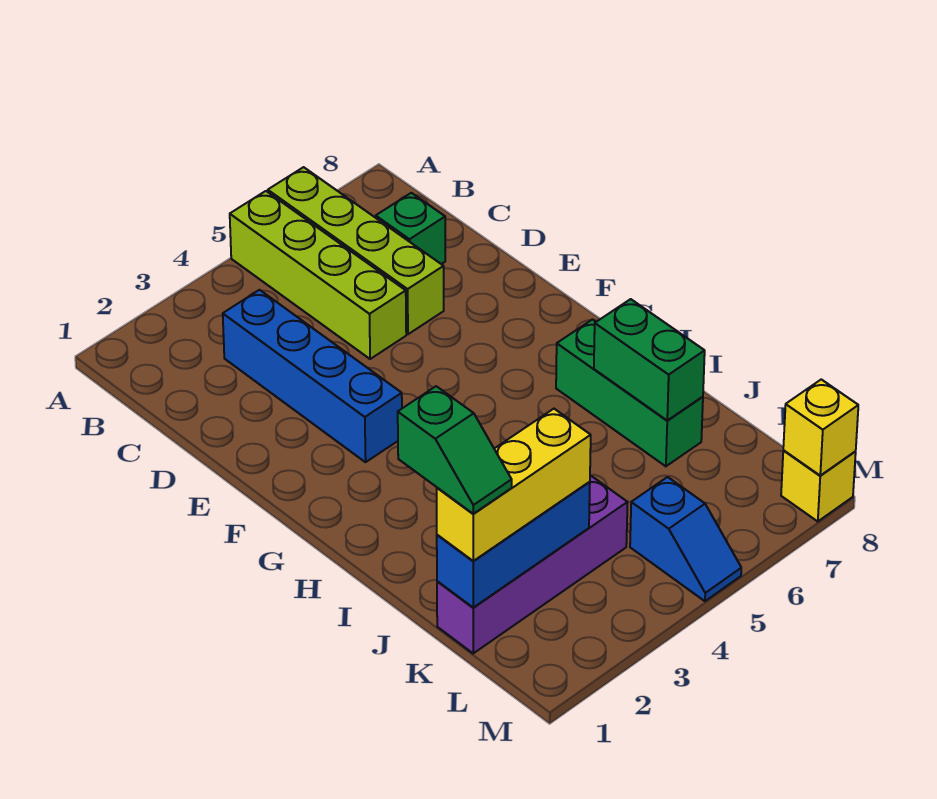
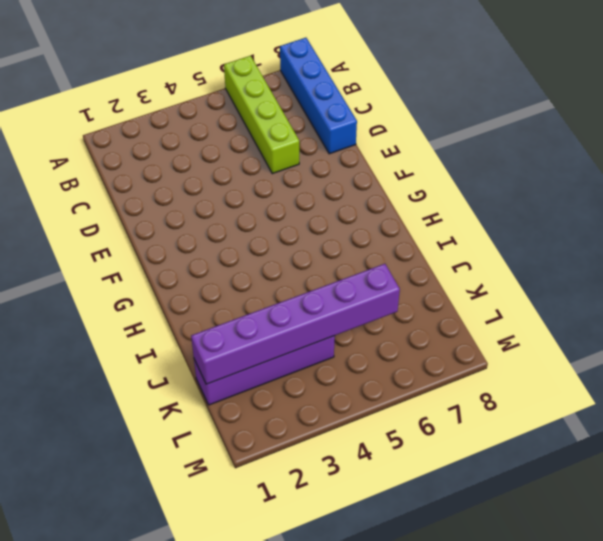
blue 1x4 brick [280,38,357,154] -> blue 1x4 brick moved to [223,290,402,462]
purple 1x6 brick [191,264,400,384] -> blue 1x3 brick [437,482,590,607]
none -> lime 1x4 brick [230,191,406,359]
none -> green 1x1 brick [376,193,445,264]
none -> green 1x3 brick [556,320,703,466]

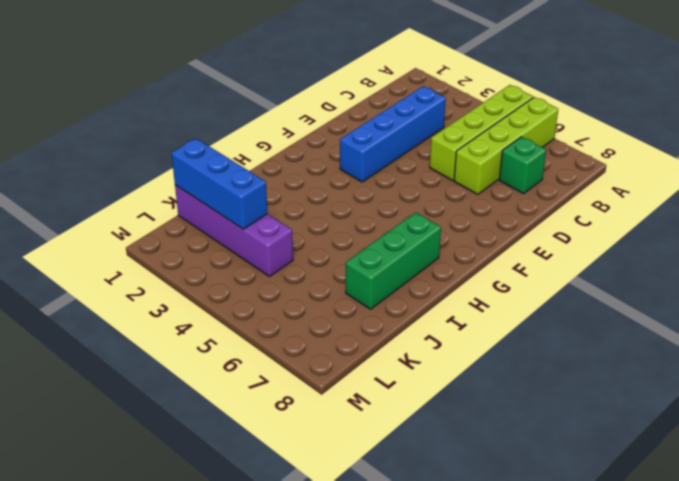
none -> blue 1x2 slope [630,477,741,601]
none -> yellow 1x1 brick [781,451,856,521]
none -> green 1x2 brick [594,299,705,420]

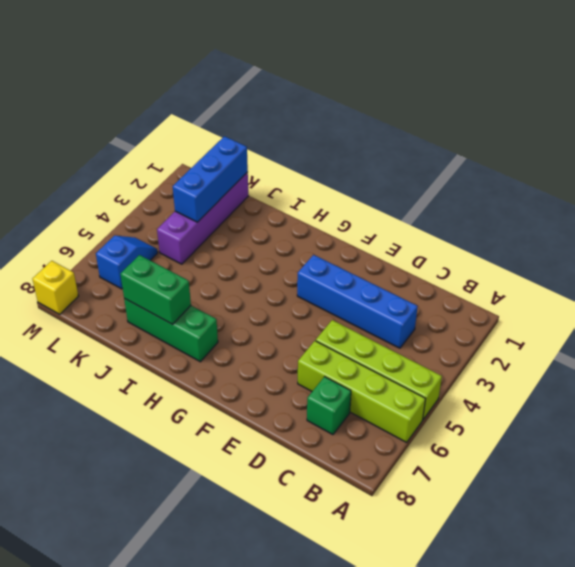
blue 1x2 slope [96,236,158,289] -> blue 1x2 slope turned to [630,477,741,601]
none -> yellow 1x1 brick [783,379,858,475]
none -> yellow 1x3 brick [437,409,591,561]
none -> green 1x2 slope [398,386,512,514]

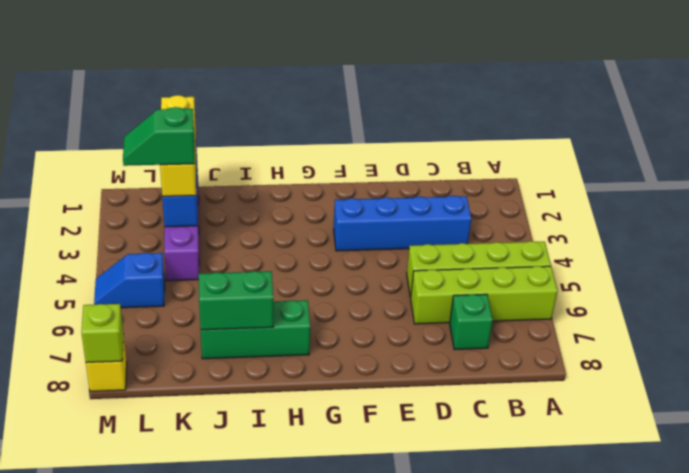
green 1x2 slope [123,107,195,166] -> green 1x2 slope moved to [398,386,512,514]
lime 1x1 brick [81,304,123,362] -> yellow 1x1 brick [783,379,858,475]

